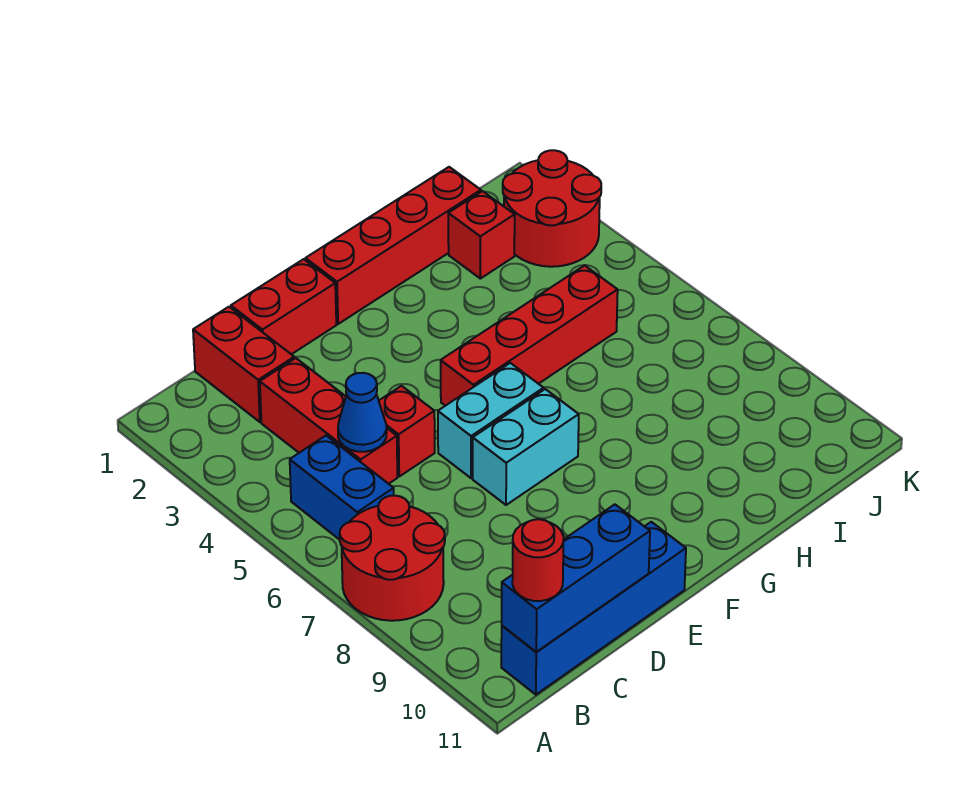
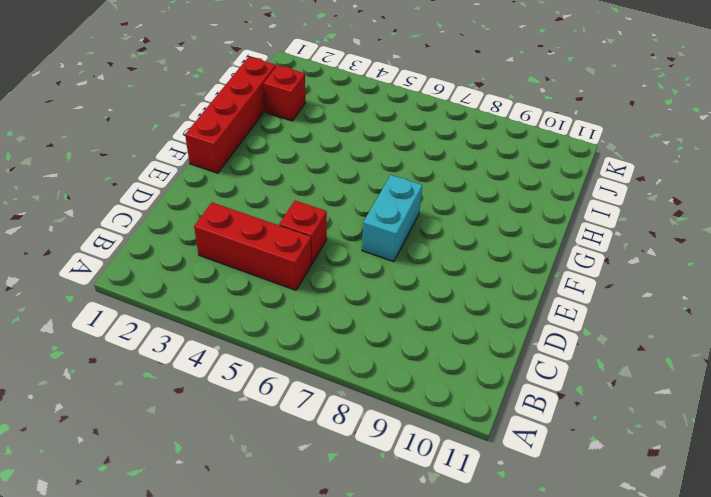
none -> red 2x2 round brick [340,496,445,621]
none -> blue 1x2 brick [290,436,394,540]
none -> blue 1x4 brick [501,522,686,695]

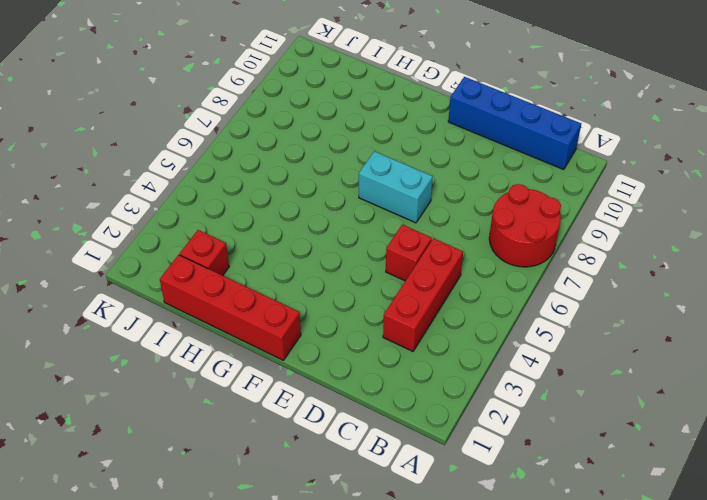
none -> blue 1x2 brick [290,436,394,540]
none -> red 1x2 brick [193,307,294,422]
none -> red 1x2 brick [231,259,336,354]

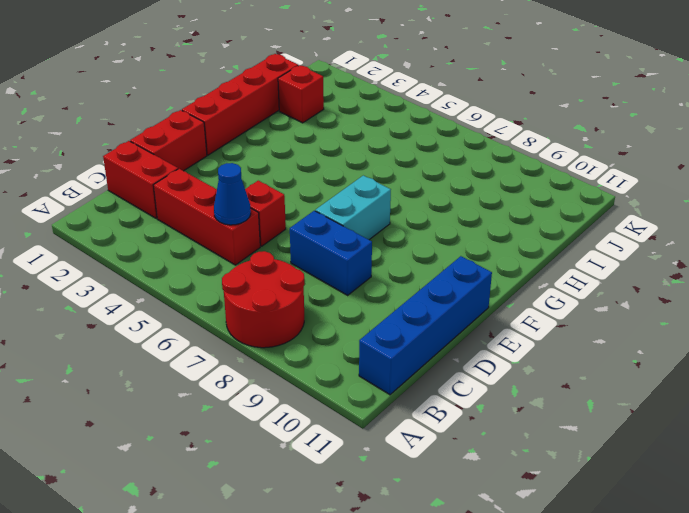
blue 1x2 brick [290,211,372,295] -> blue 1x2 brick moved to [290,436,394,540]
none -> cyan 1x2 brick [438,363,544,478]
none -> red 1x4 brick [441,266,618,406]
none -> red 2x2 round brick [503,150,601,267]

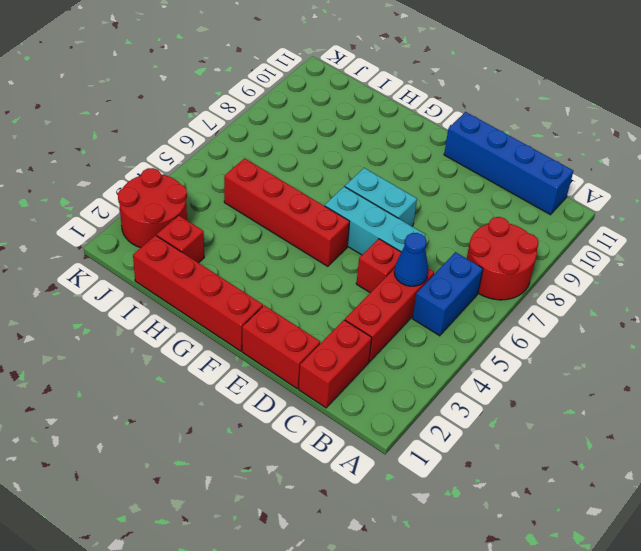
cyan 1x3 brick [325,187,425,255] -> cyan 1x2 brick [438,363,544,478]
none -> blue 1x3 brick [502,504,650,652]
none -> red 1x1 round brick [512,519,564,601]

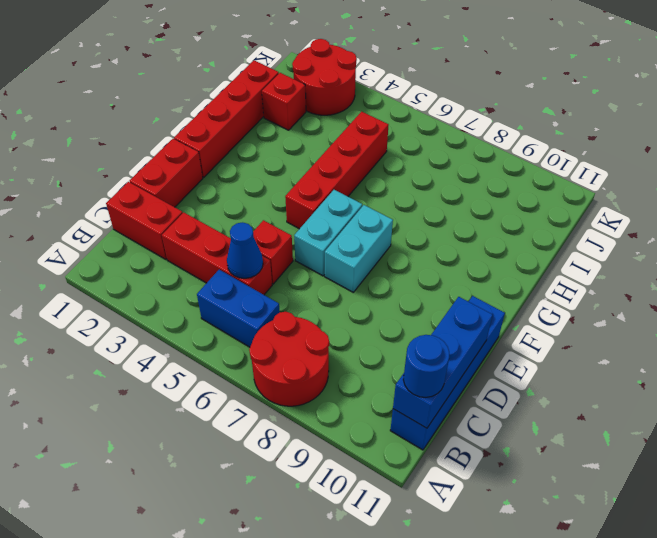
blue 1x1 round brick [403,335,449,397] -> red 1x1 round brick [512,519,564,601]

